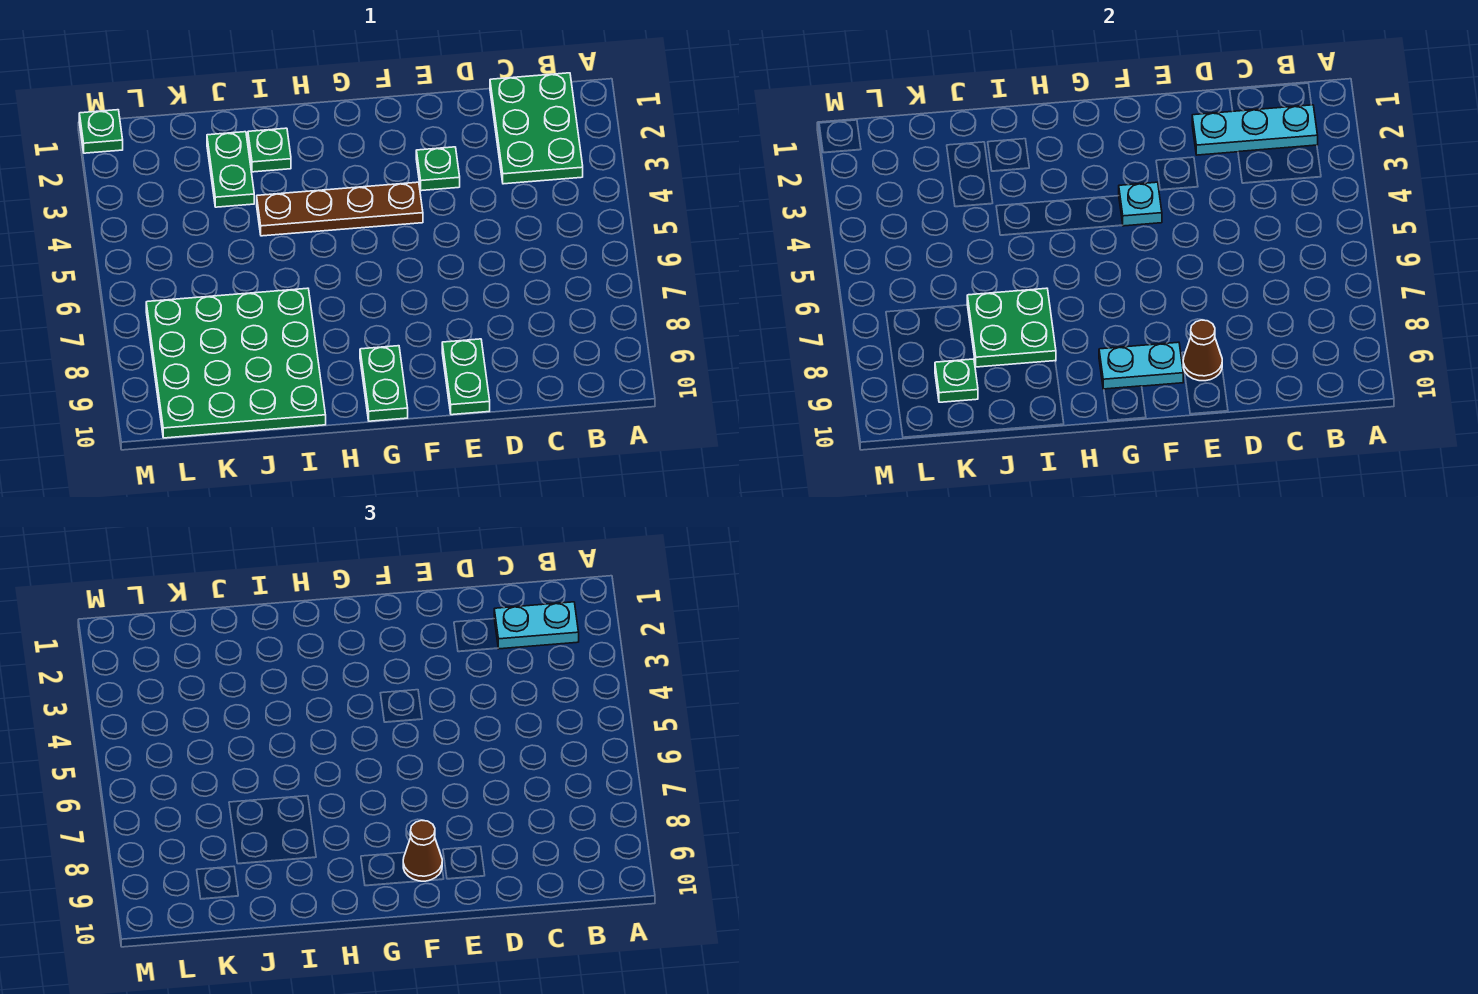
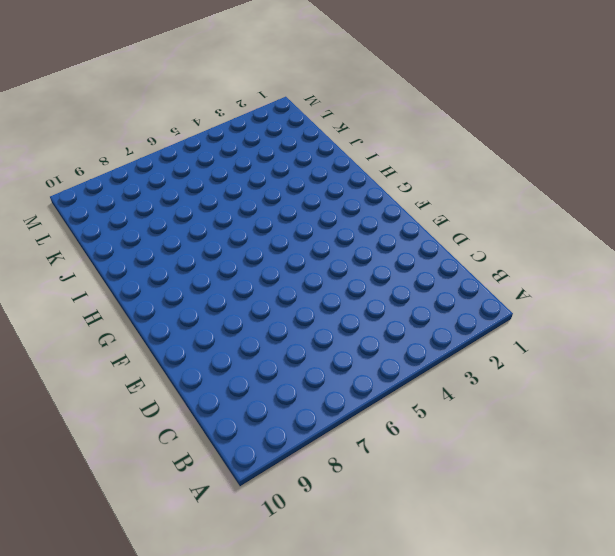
none -> green 2x3 plate [490,73,583,184]
none -> green 1x1 plate [416,147,460,191]
none -> green 1x2 plate [442,339,490,415]

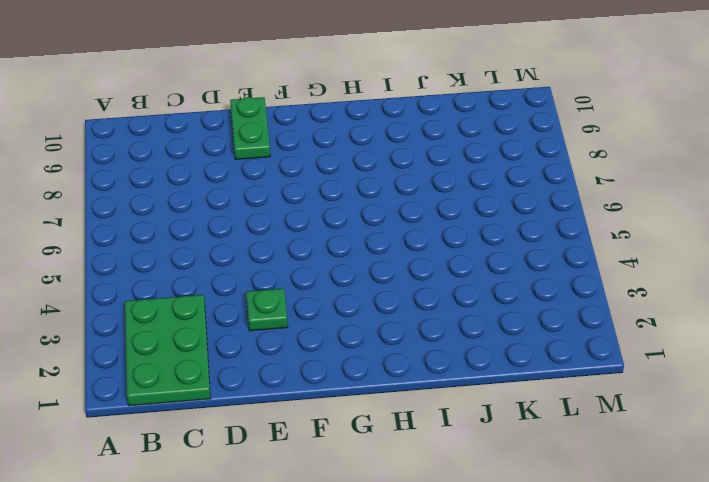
none -> brown 1x4 plate [257,182,423,236]
none -> green 1x2 plate [360,346,408,421]
none -> green 1x1 plate [248,128,291,172]

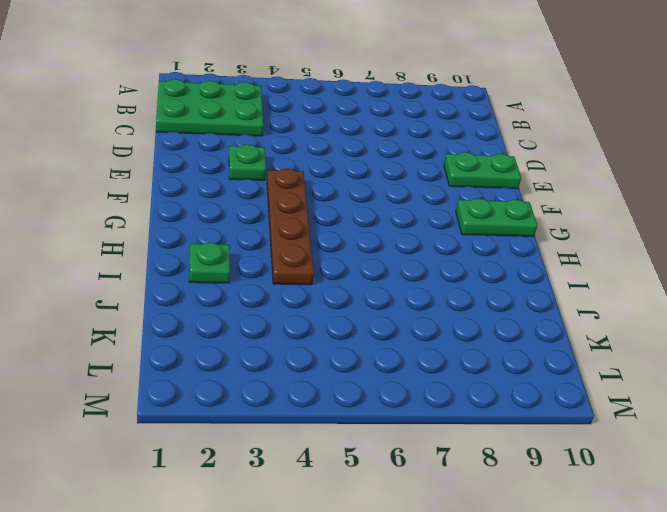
none -> green 4x4 plate [146,288,326,438]
none -> green 1x2 plate [207,132,254,207]
none -> green 1x1 plate [79,110,123,153]

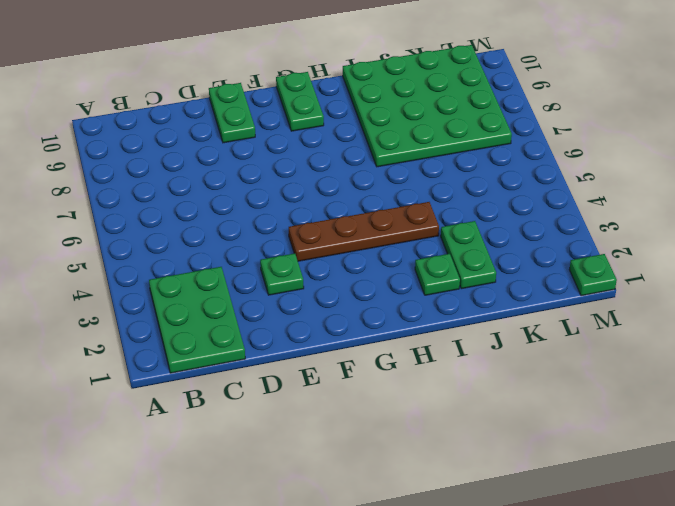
none -> cyan 1x3 plate [1192,105,1318,155]
none -> brown 1x1 cone [1183,320,1222,381]
none -> cyan 1x1 plate [1119,182,1162,226]

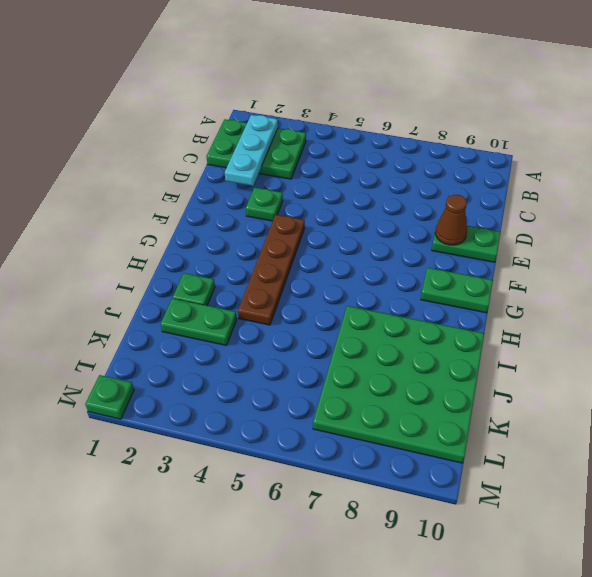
none -> cyan 1x1 plate [1119,182,1162,226]
none -> cyan 1x2 plate [1099,342,1183,389]
none -> green 2x2 plate [967,288,1056,367]

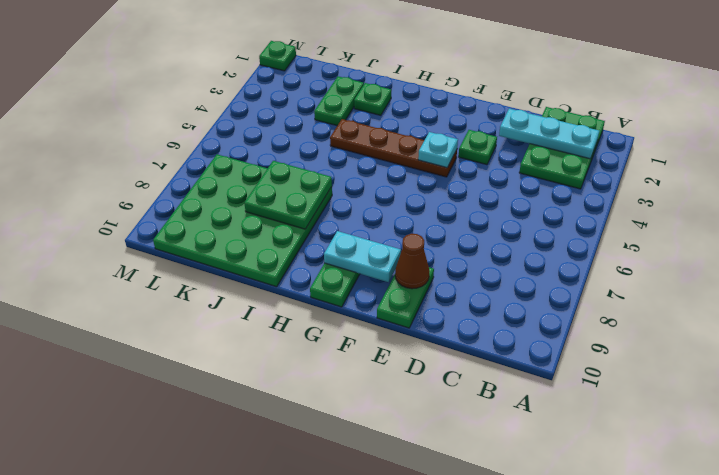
none -> green 1x1 plate [935,359,978,402]
none -> cyan 1x2 plate [494,602,579,649]
none -> brown 1x1 cone [403,820,442,881]

